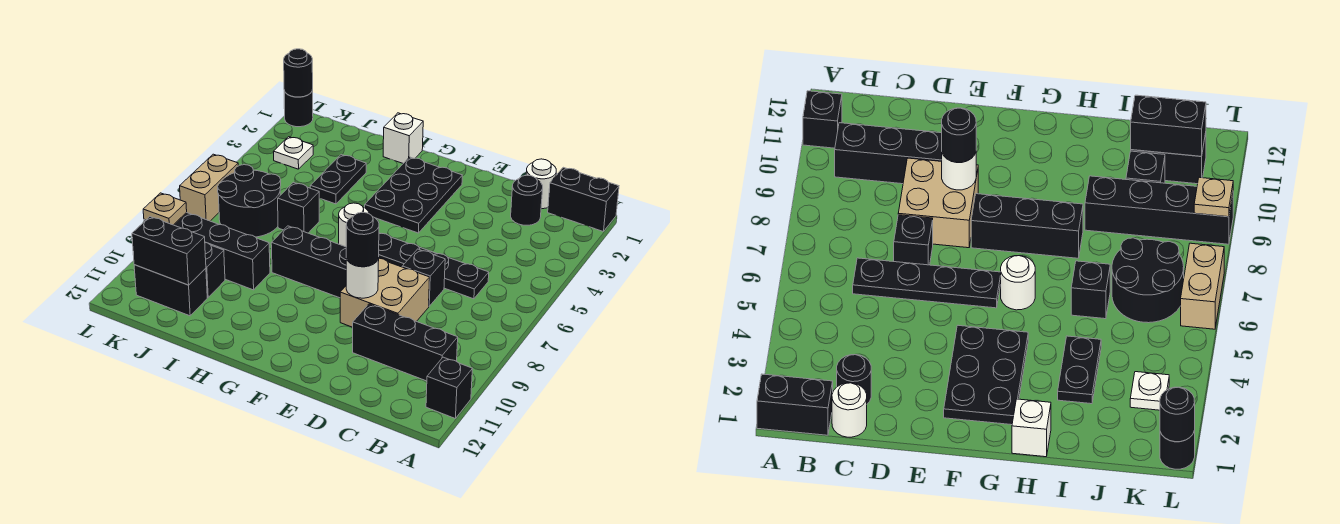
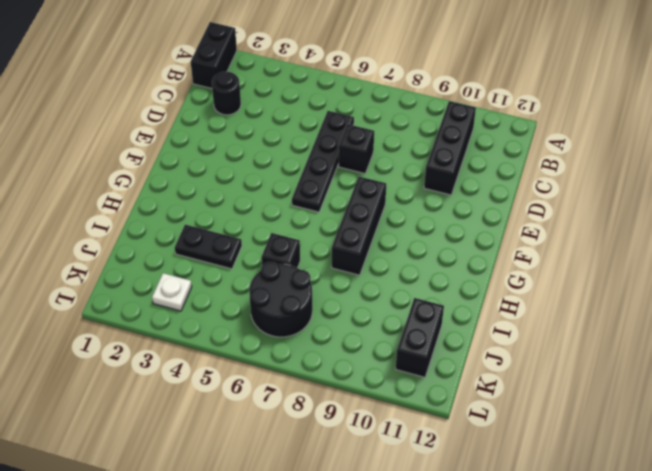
none -> black 1x1 brick [426,357,472,418]
none -> white 1x1 round brick [526,159,556,209]
none -> tan 2x2 brick [340,258,430,327]

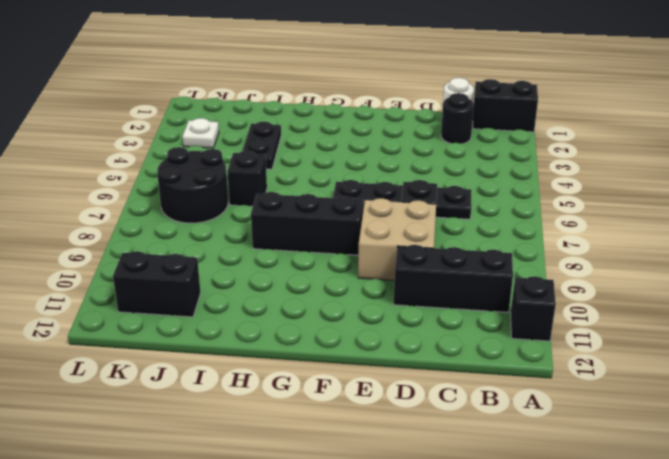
none -> black 2x3 plate [365,157,462,233]
none -> white 1x1 round brick [339,203,369,247]
none -> white 1x1 brick [383,113,423,163]

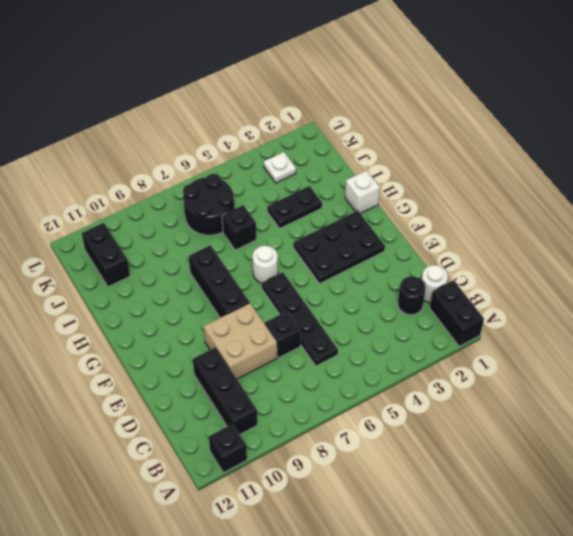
none -> black 1x4 brick [144,212,270,290]
none -> black 1x1 brick [205,243,225,297]
none -> black 1x1 round brick [284,90,313,127]

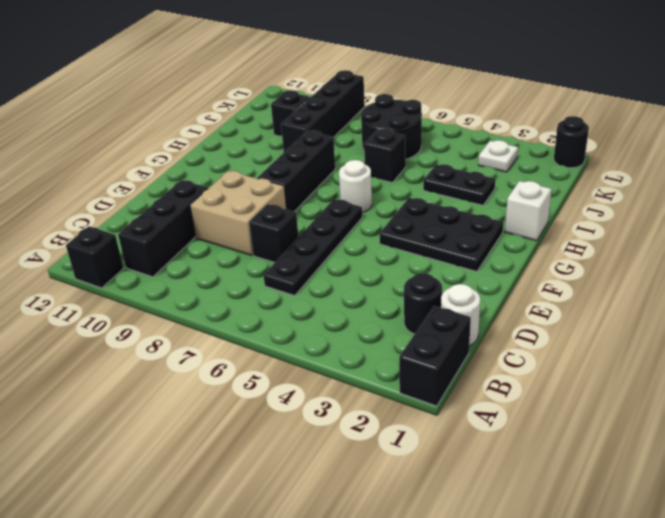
none -> black 1x2 brick [134,265,207,316]
none -> tan 1x2 brick [180,154,238,221]
none -> white 1x1 round brick [346,257,379,298]

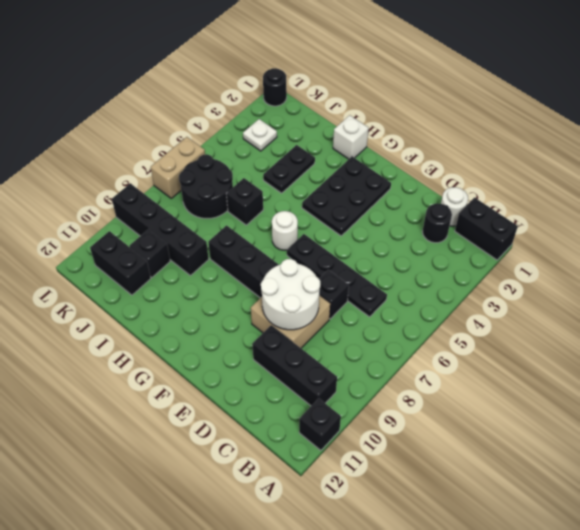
white 2x2 round brick [261,259,320,330] -> white 1x1 round brick [346,257,379,298]
none -> black 1x2 brick [132,217,206,285]
none -> black 1x1 round brick [284,49,313,97]
none -> tan 1x1 plate [143,193,187,225]

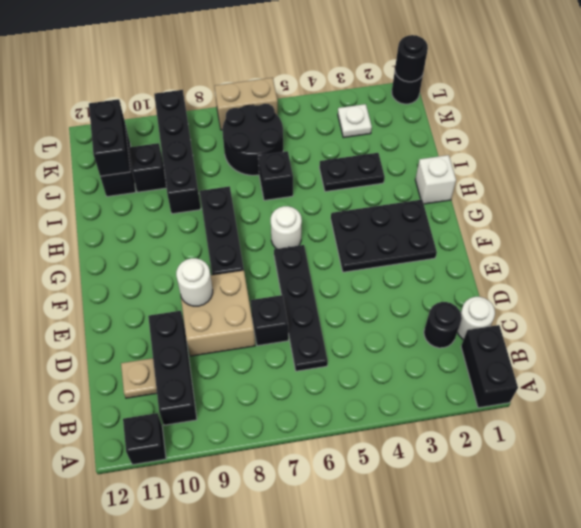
tan 1x1 plate [121,358,157,398] -> tan 1x1 plate moved to [143,193,187,225]
none -> black 1x1 round brick [346,212,379,267]

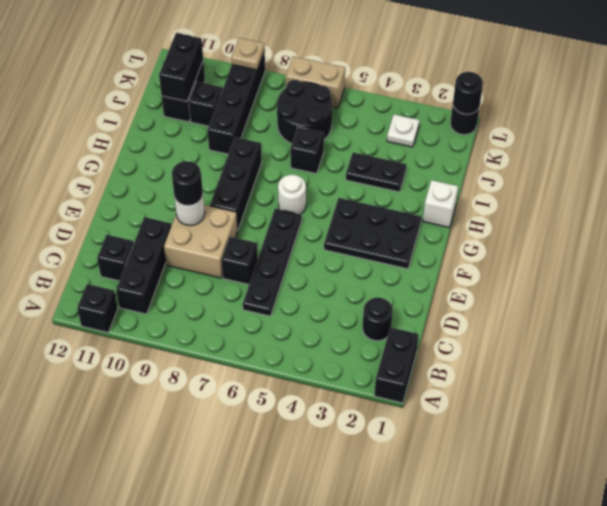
black 1x1 brick [97,235,134,281] -> none
none -> white 1x1 round brick [526,159,556,209]

